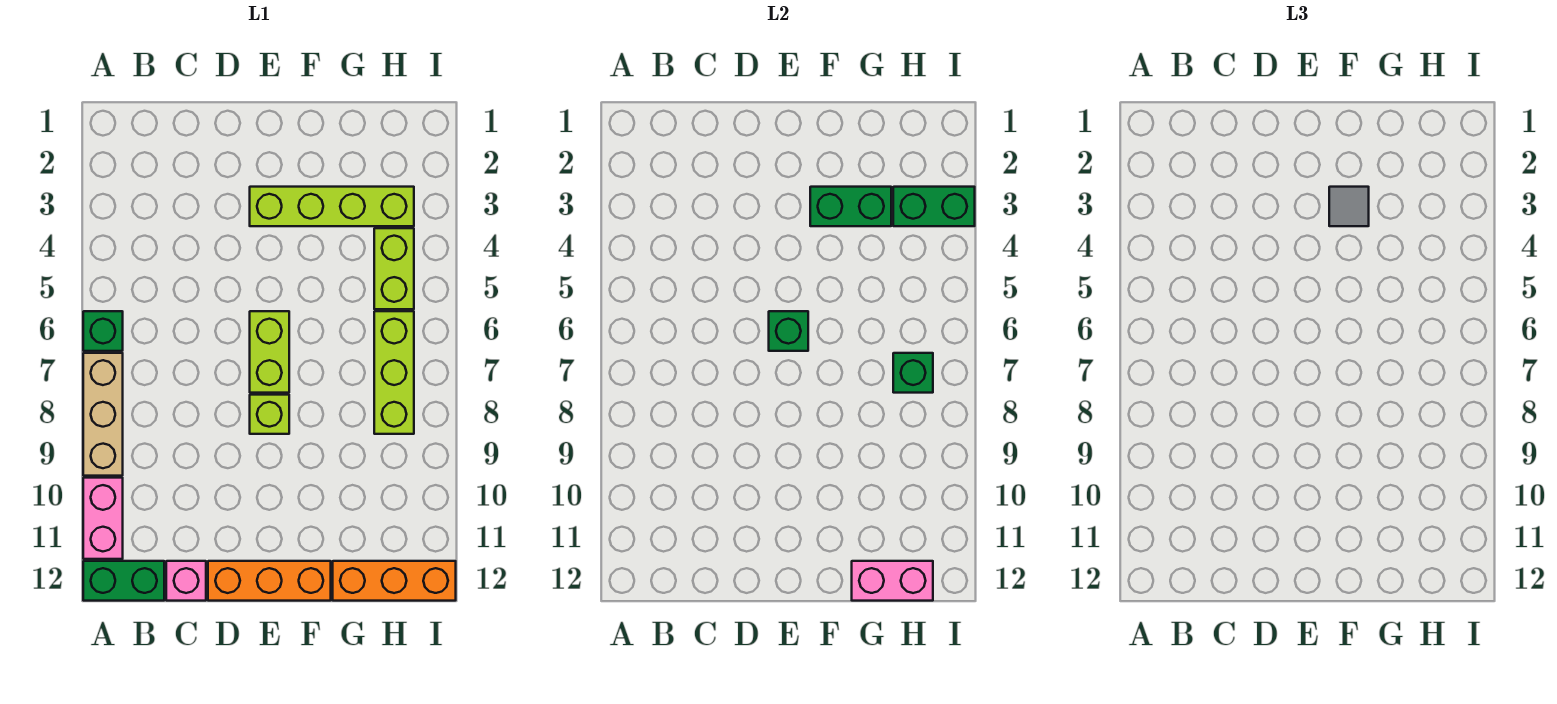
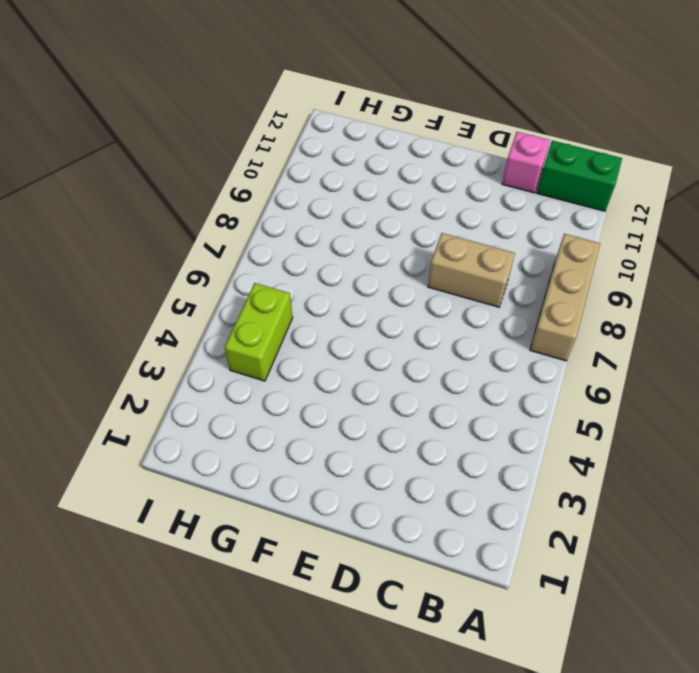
tan 1x2 brick [428,233,515,307] -> none
none -> green 1x1 brick [83,311,123,351]
none -> pink 1x2 brick [83,478,123,559]
none -> orange 1x3 brick [208,561,331,601]

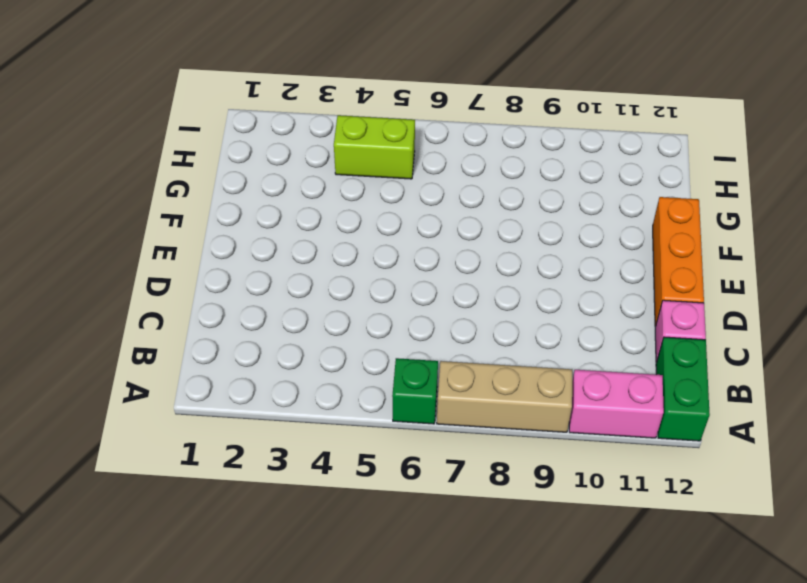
none -> lime 1x4 brick [250,187,414,226]
none -> lime 1x2 brick [250,311,289,393]
none -> lime 1x1 brick [250,395,289,434]

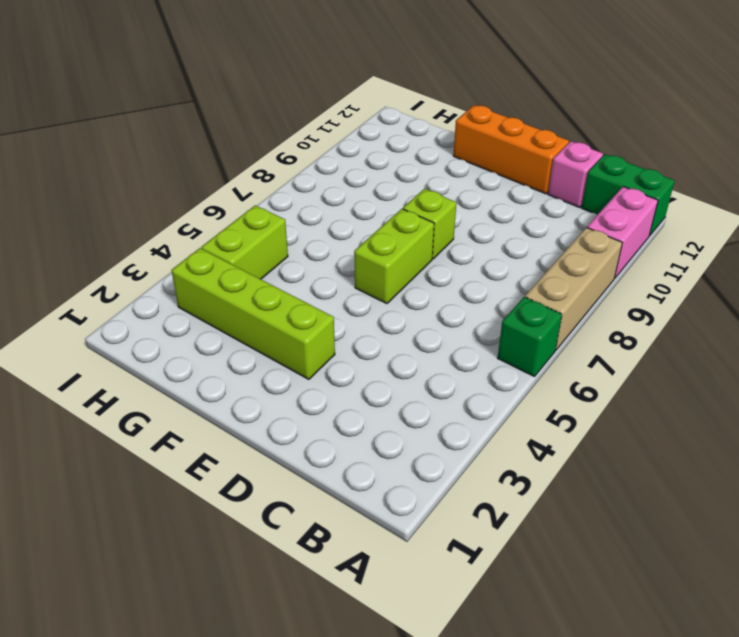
none -> orange 1x3 brick [333,561,456,601]
none -> lime 1x3 brick [374,311,414,434]
none -> green 1x1 brick [769,311,808,351]

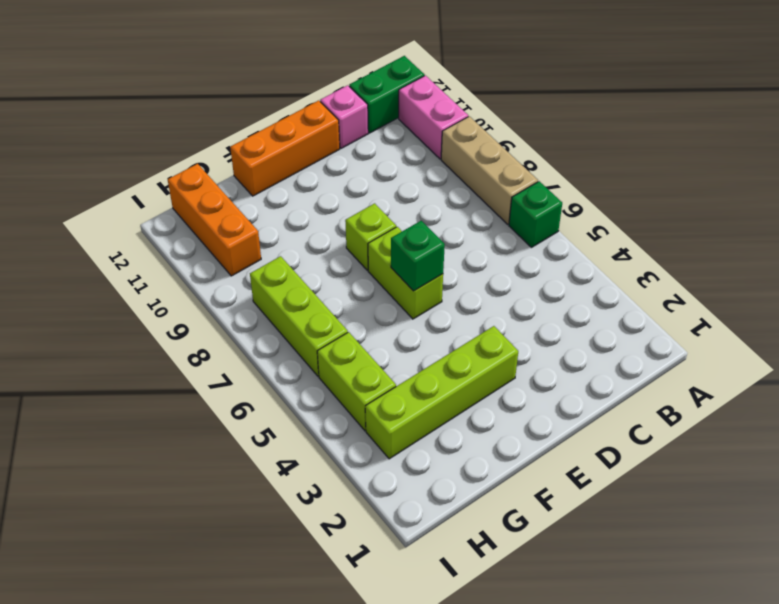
orange 1x3 brick [168,164,261,276] -> orange 1x3 brick turned to [333,561,456,601]
none -> green 1x2 brick [810,187,891,226]
none -> pink 1x2 brick [852,561,933,601]
none -> green 1x2 brick [893,187,975,226]

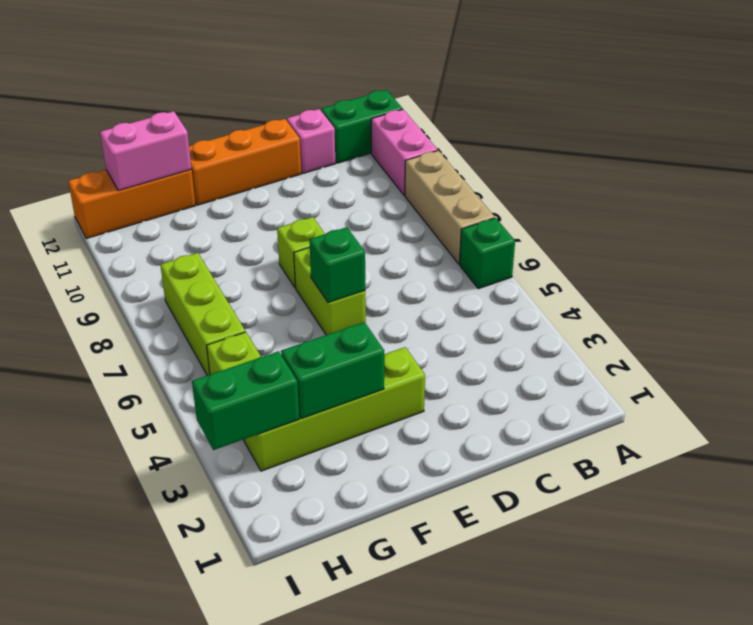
none -> green 1x1 brick [893,353,933,393]
none -> grey 1x1 tile [1329,187,1369,226]

